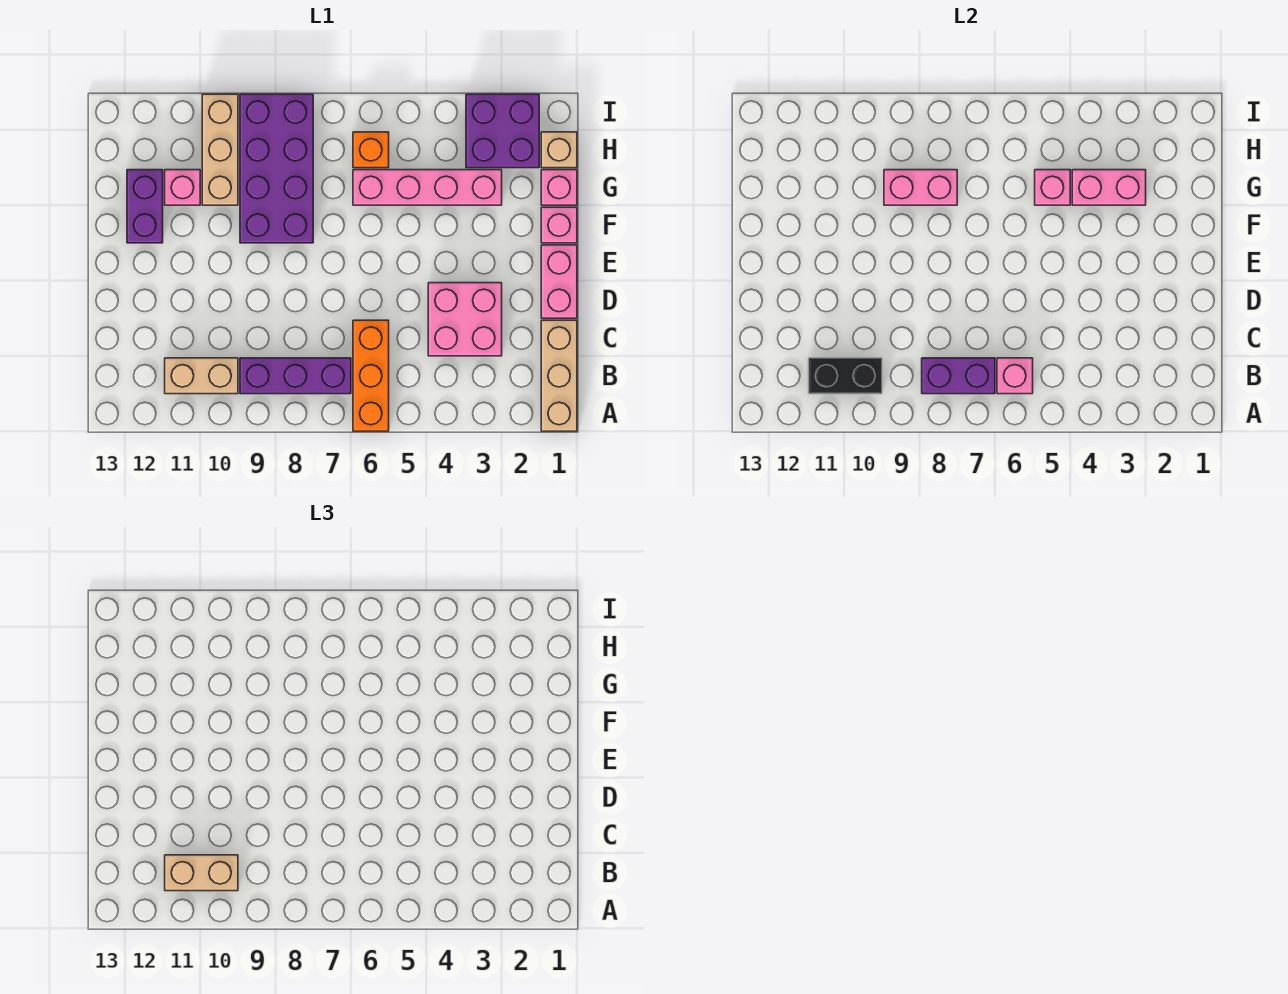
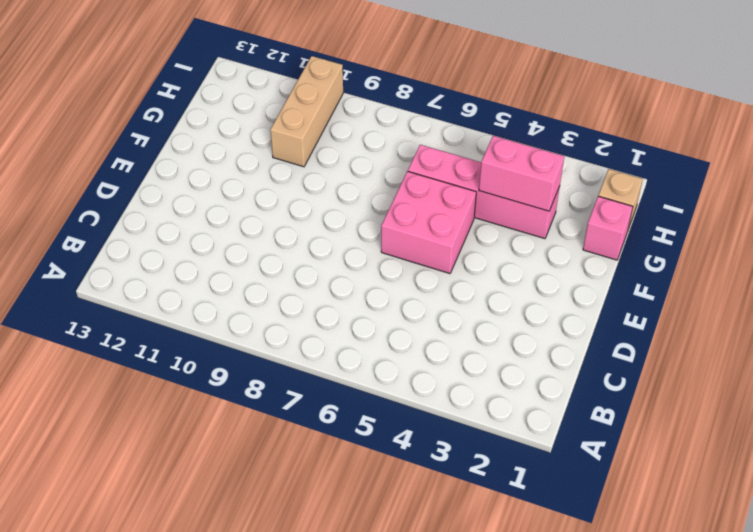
pink 2x2 brick [381,171,476,274] -> pink 2x2 brick moved to [428,283,502,356]
none -> tan 1x3 brick [541,320,577,431]
none -> orange 1x3 brick [353,320,389,431]
none -> purple 1x3 brick [240,358,351,394]

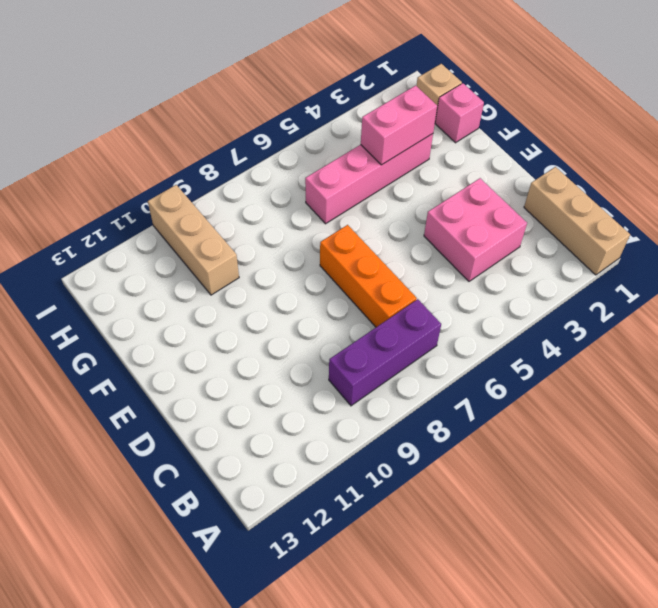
orange 1x3 brick [320,225,417,327] -> orange 1x3 brick moved to [353,320,389,431]
none -> tan 1x2 brick [165,358,238,394]
none -> pink 1x2 brick [541,245,577,318]
none -> pink 1x1 brick [541,207,577,243]

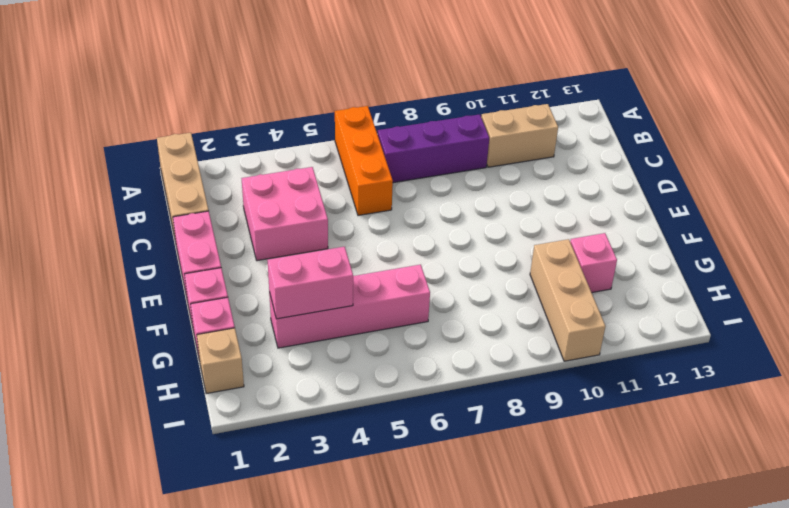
none -> purple 2x4 brick [240,94,313,243]
none -> purple 1x2 brick [127,170,163,243]
none -> purple 2x2 brick [466,94,539,168]

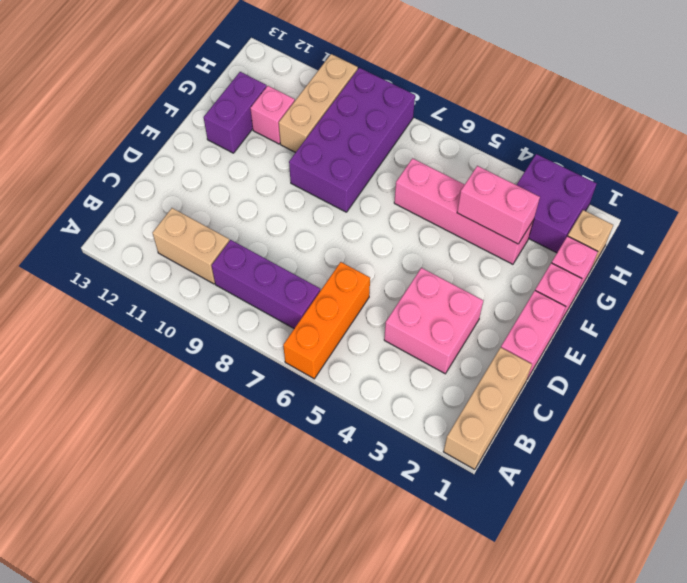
none -> orange 1x1 brick [353,132,389,168]
none -> pink 1x1 brick [997,358,1033,394]
none -> purple 1x2 brick [922,358,995,394]

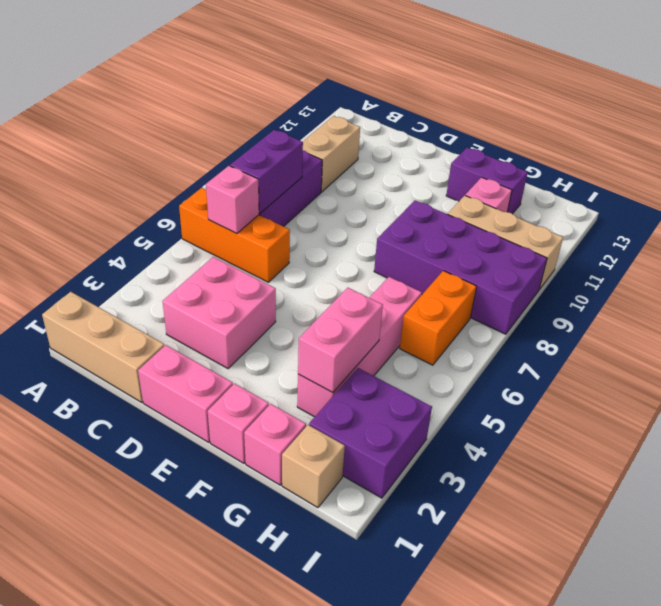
orange 1x2 brick [400,271,477,365] -> orange 1x1 brick [353,132,389,168]
none -> black 1x2 brick [809,358,882,394]
none -> pink 1x1 brick [1035,170,1070,205]
none -> pink 1x2 brick [884,170,957,205]

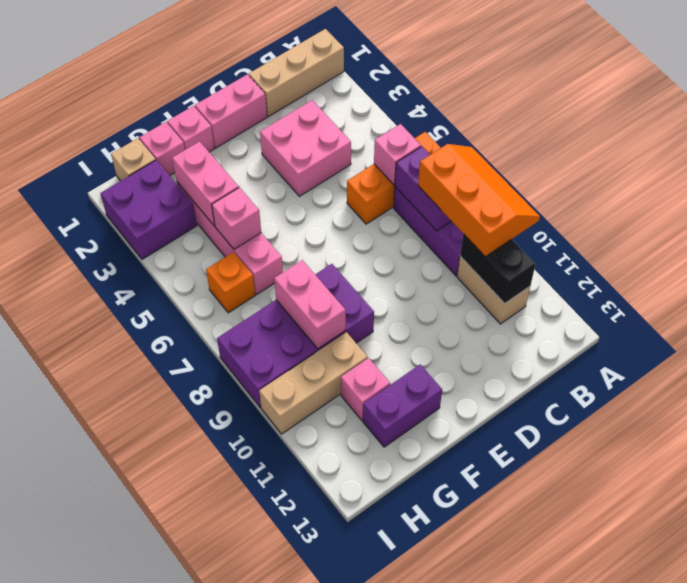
orange 2x3 slope [418,144,540,257] -> tan 1x2 brick [165,855,238,891]

